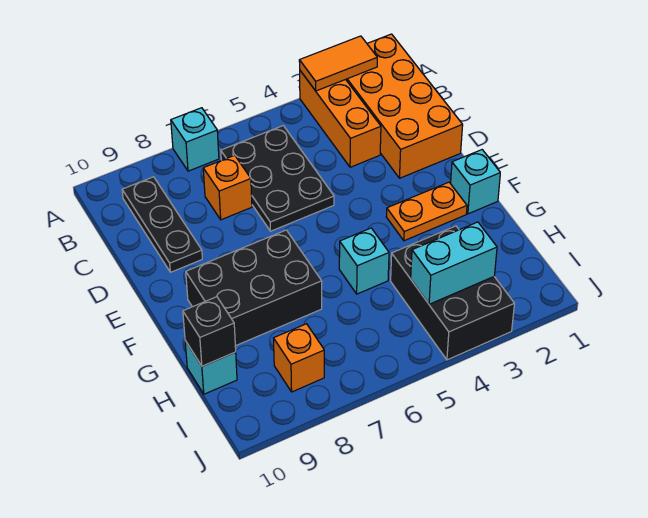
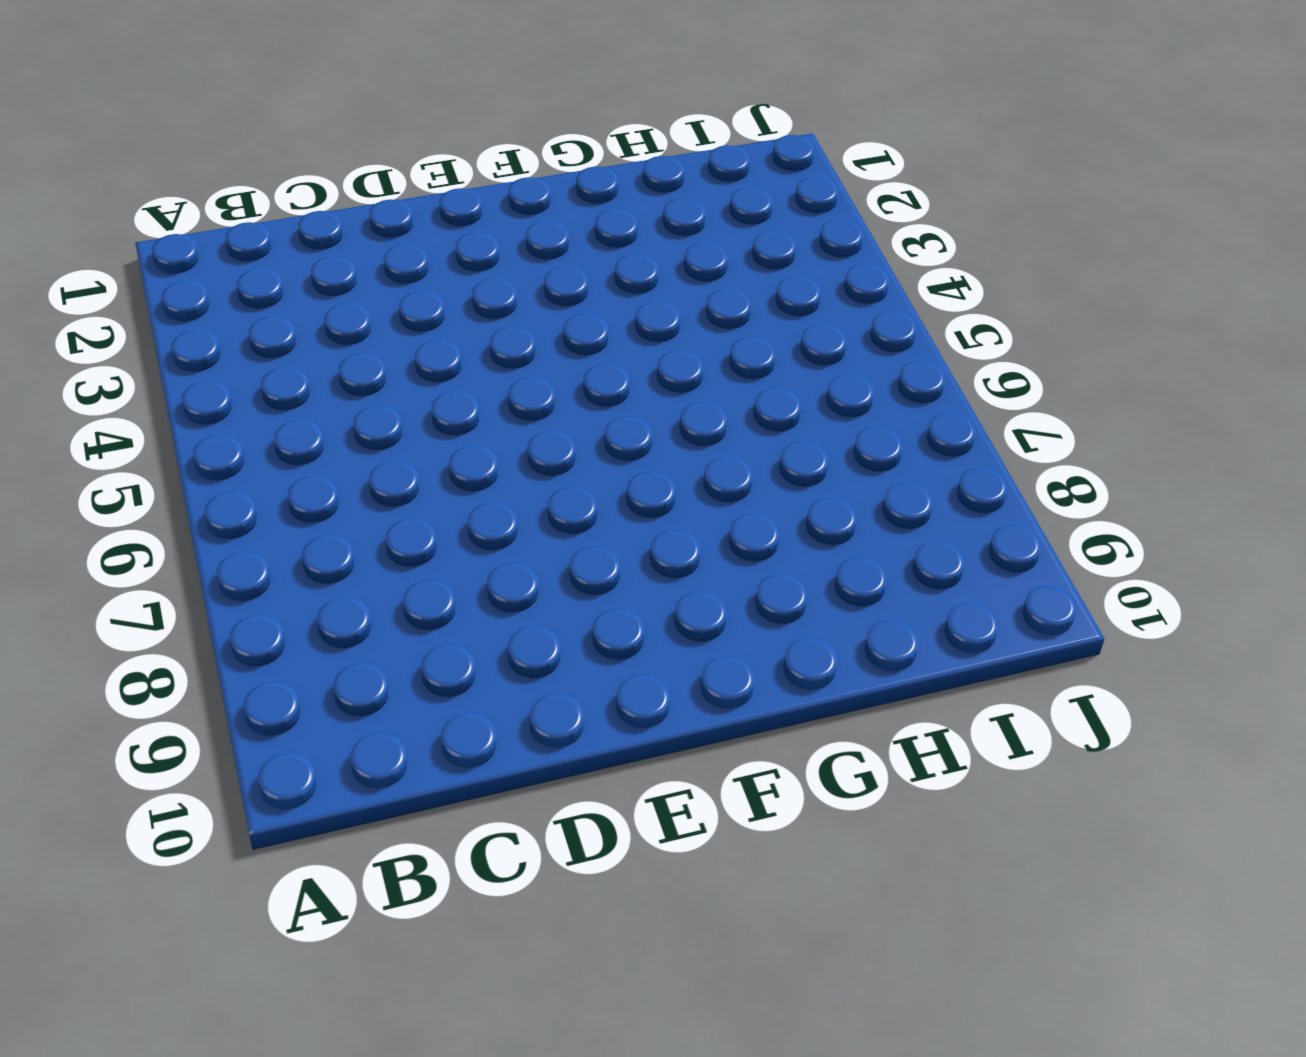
none -> orange 2x4 brick [346,34,463,178]
none -> orange 1x3 brick [300,71,381,167]
none -> cyan 1x1 brick [171,108,219,171]

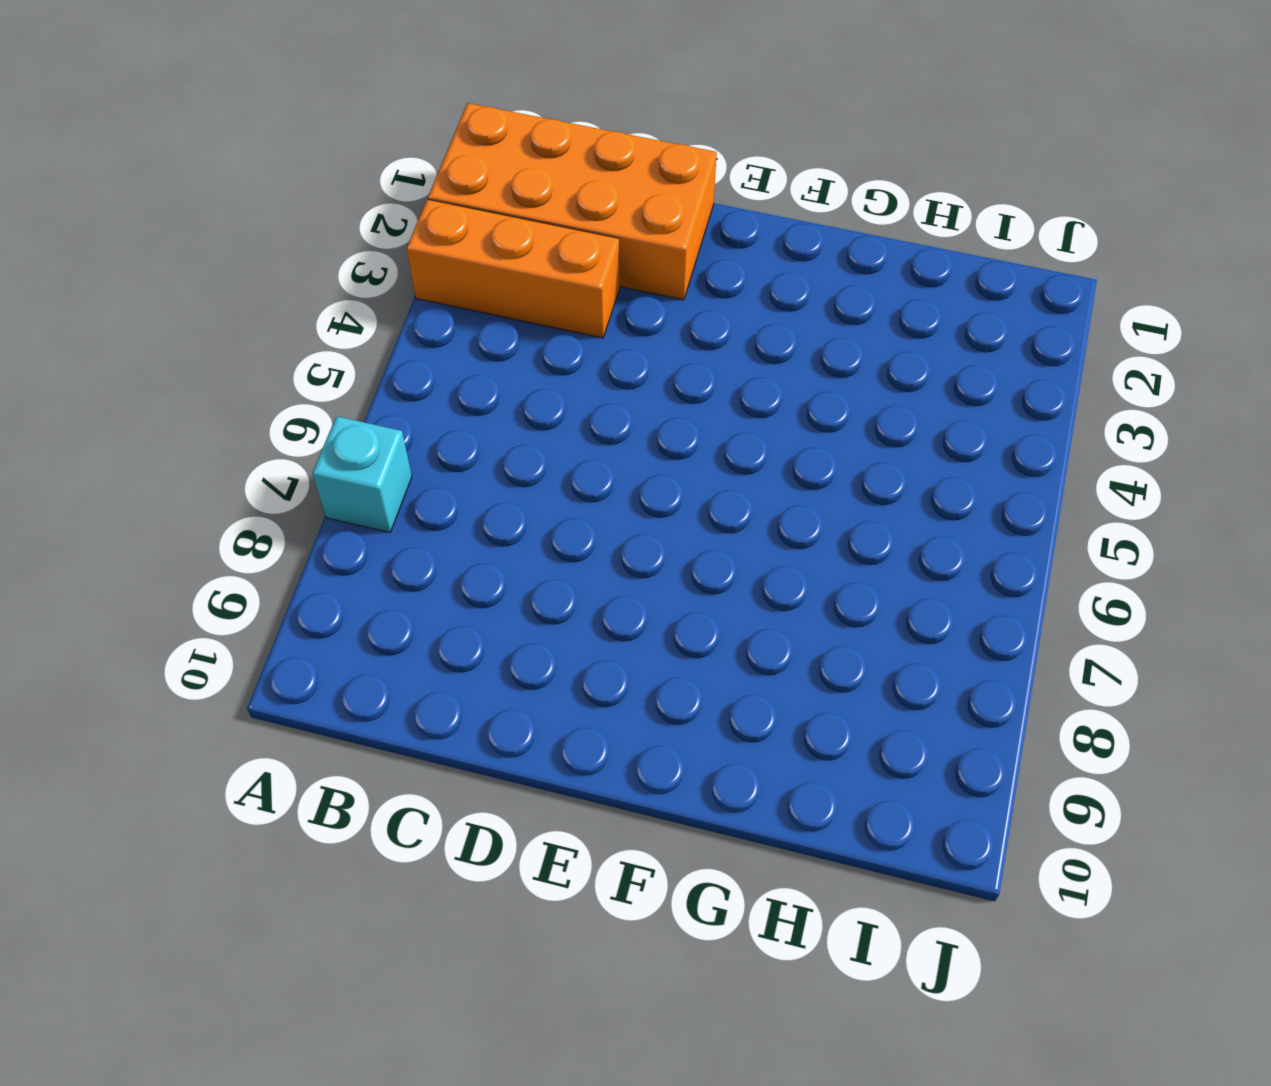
none -> black 2x3 plate [221,126,334,231]
none -> black 1x3 plate [122,177,202,272]
none -> orange 1x1 brick [203,155,252,220]

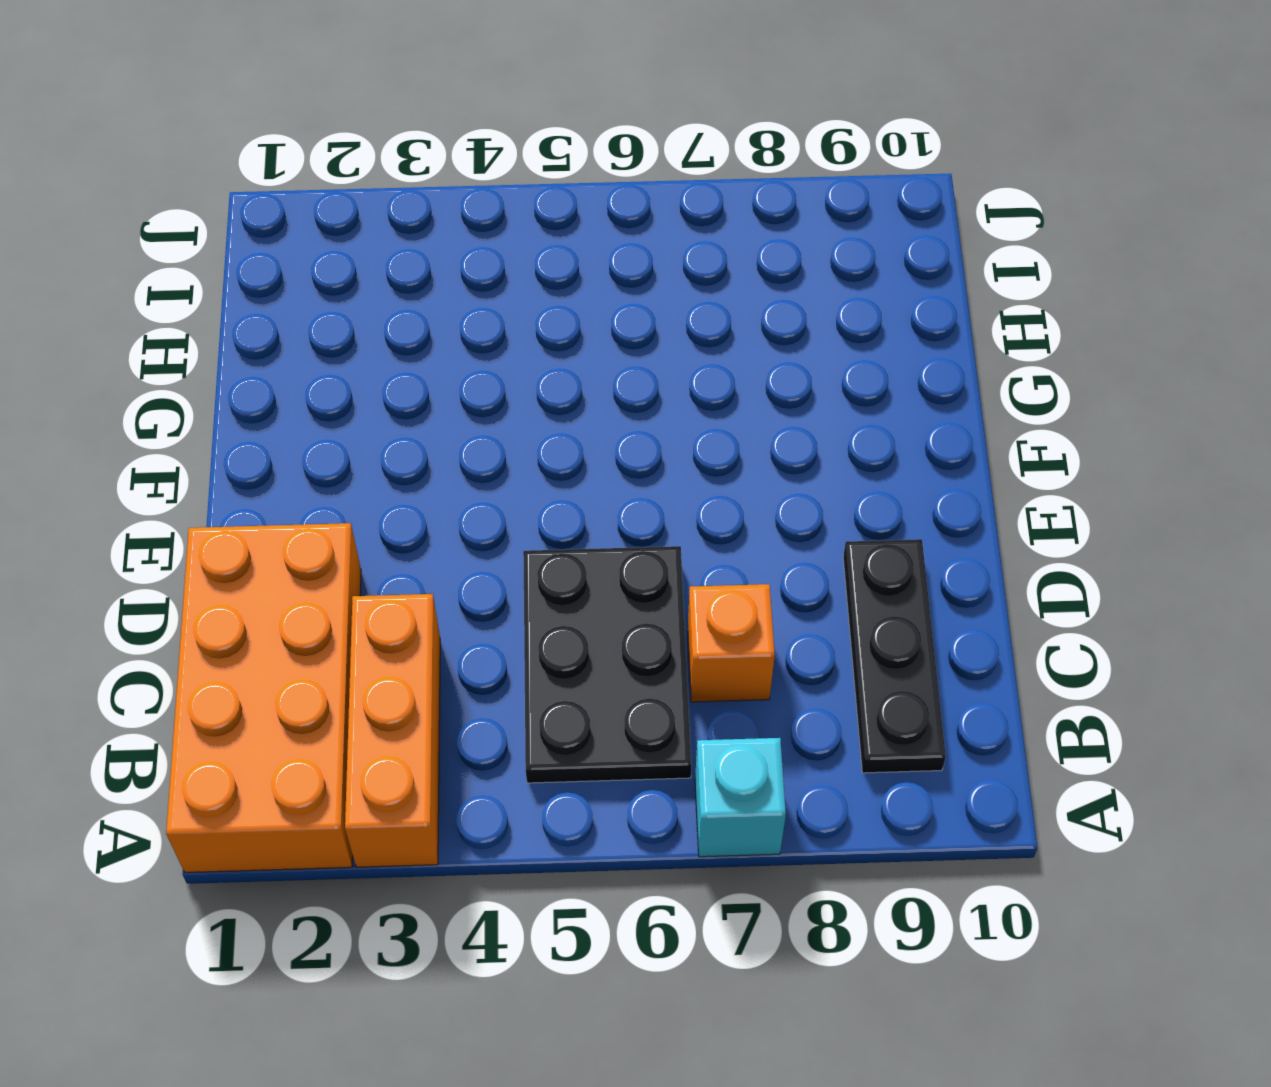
none -> cyan 1x1 brick [451,150,500,214]
none -> orange 1x2 plate [386,182,467,241]
none -> black 2x3 brick [186,230,322,346]

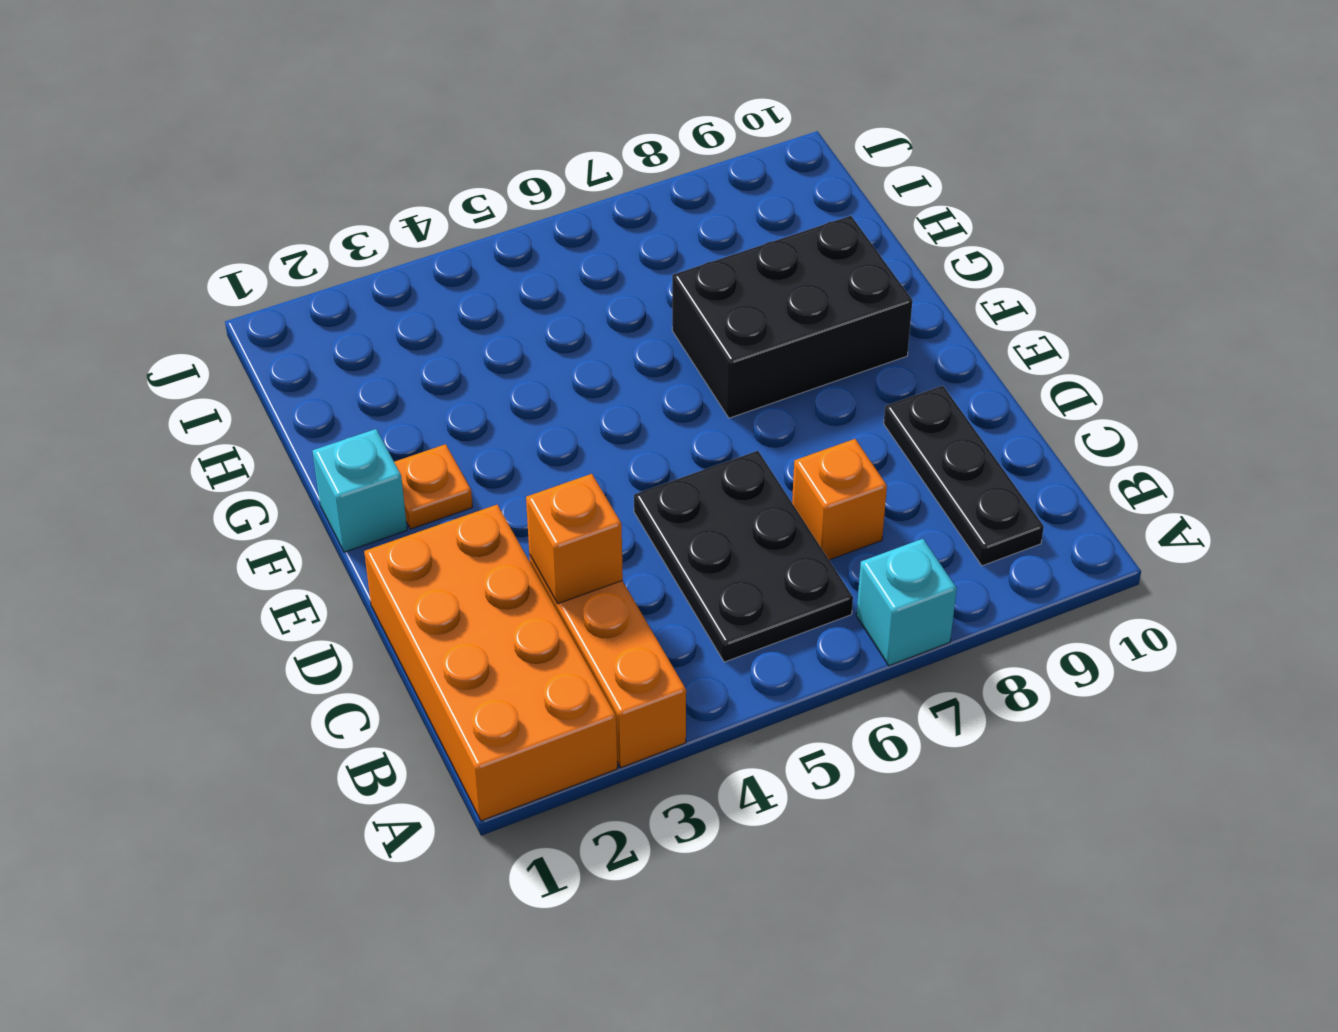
orange 1x1 brick [526,474,623,604] -> orange 1x1 brick moved to [274,324,324,392]
orange 1x1 plate [394,444,473,529] -> orange 1x2 plate [386,182,467,241]
none -> cyan 1x1 brick [339,228,389,294]
none -> black 2x3 brick [391,226,515,360]
none -> cyan 1x1 brick [185,341,237,394]

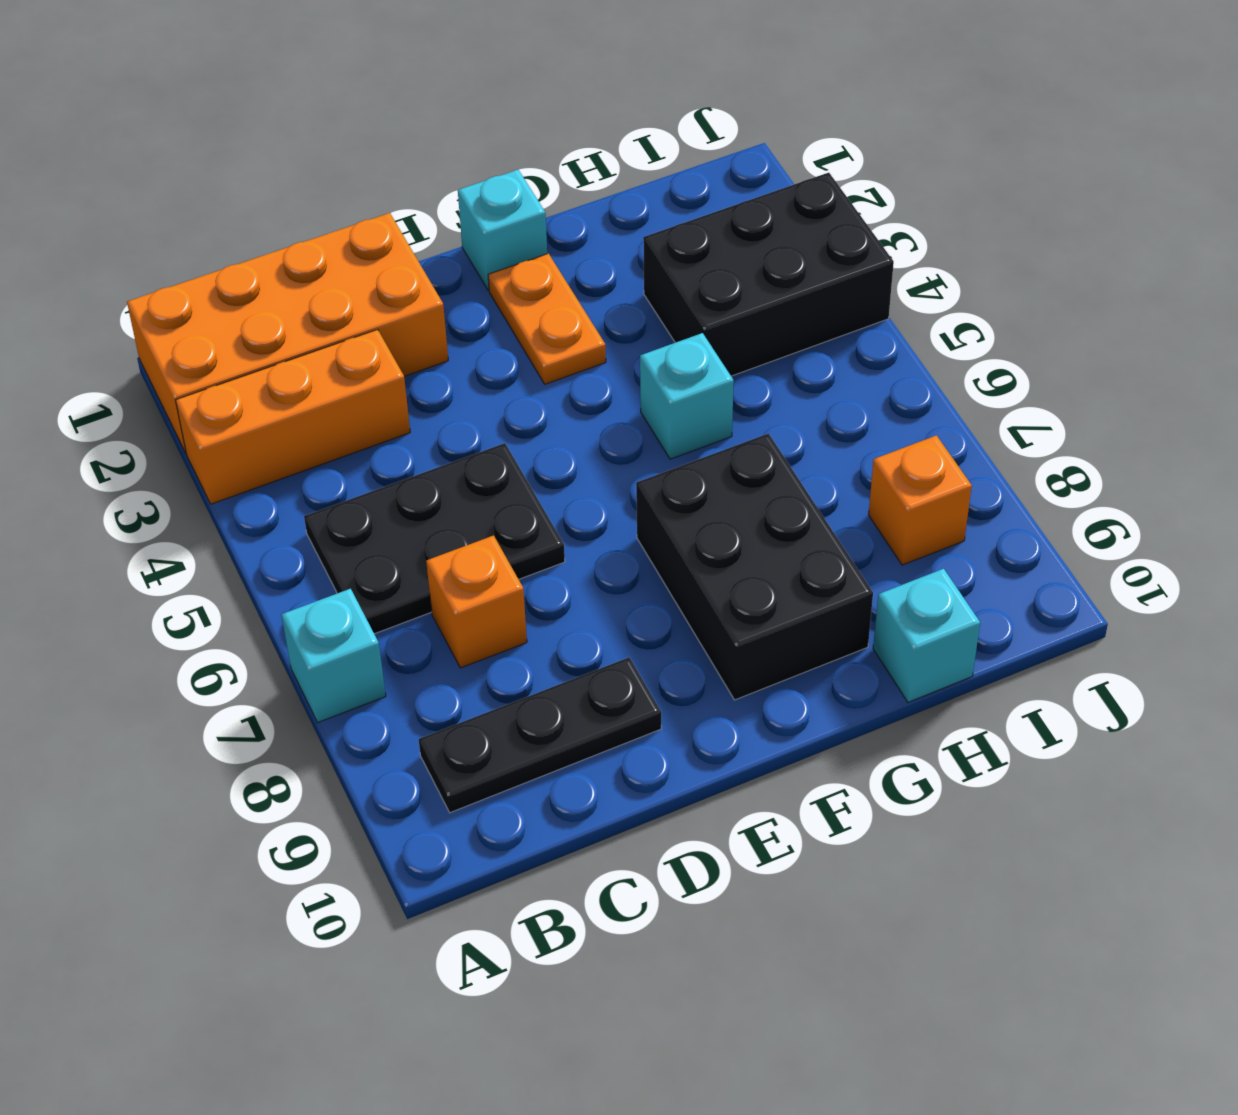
none -> orange 1x2 tile [299,36,377,91]
none -> black 1x1 brick [183,297,236,366]
none -> cyan 1x2 brick [411,222,497,304]

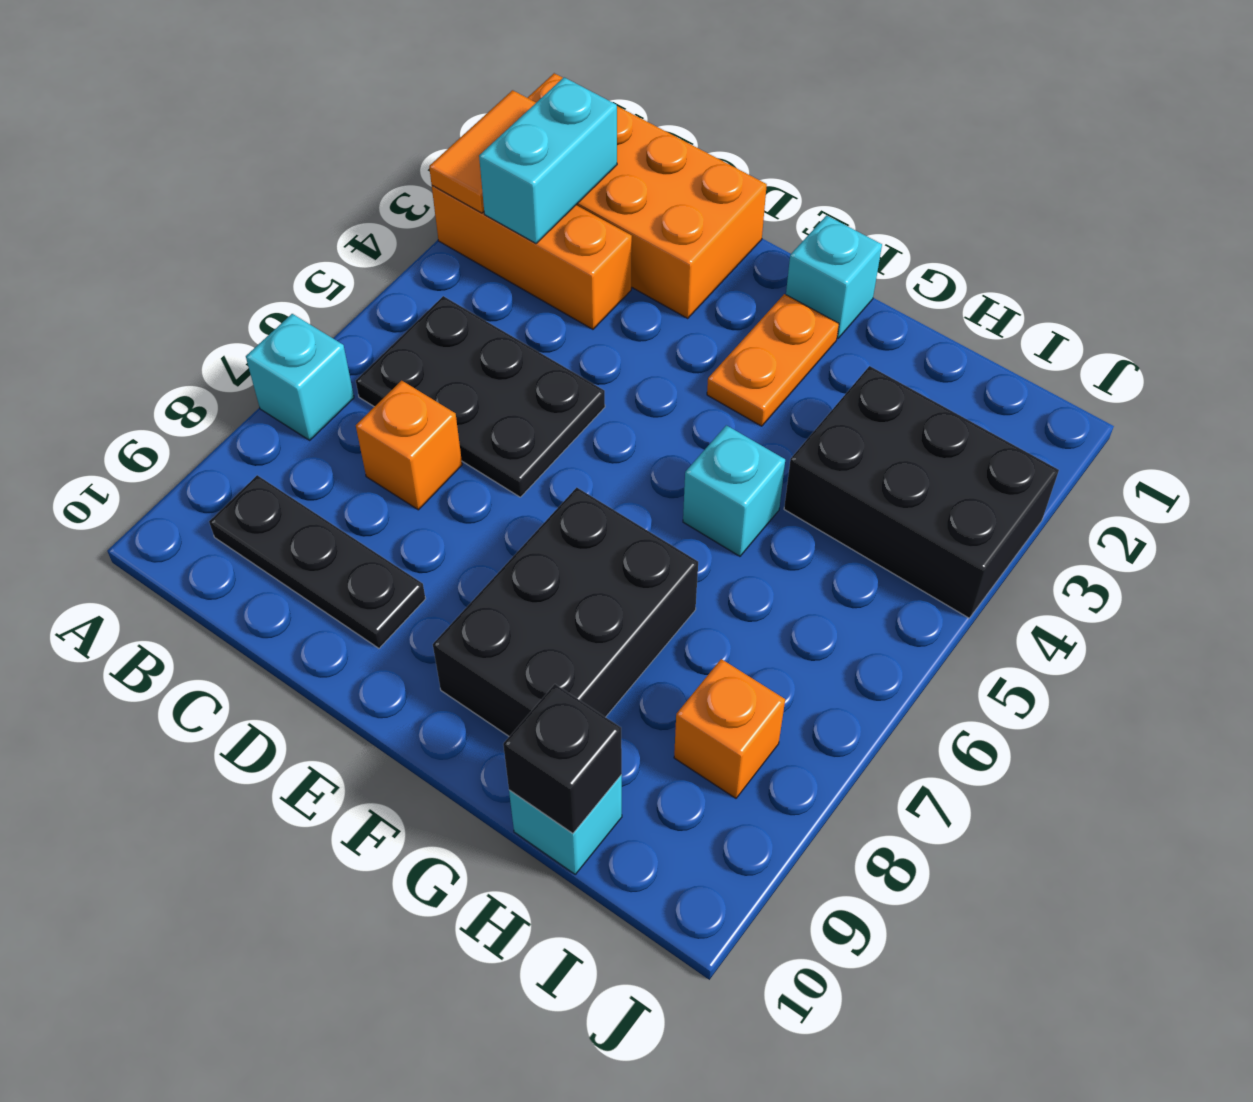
cyan 1x2 brick [479,77,617,243] -> cyan 1x2 brick moved to [411,222,497,304]

